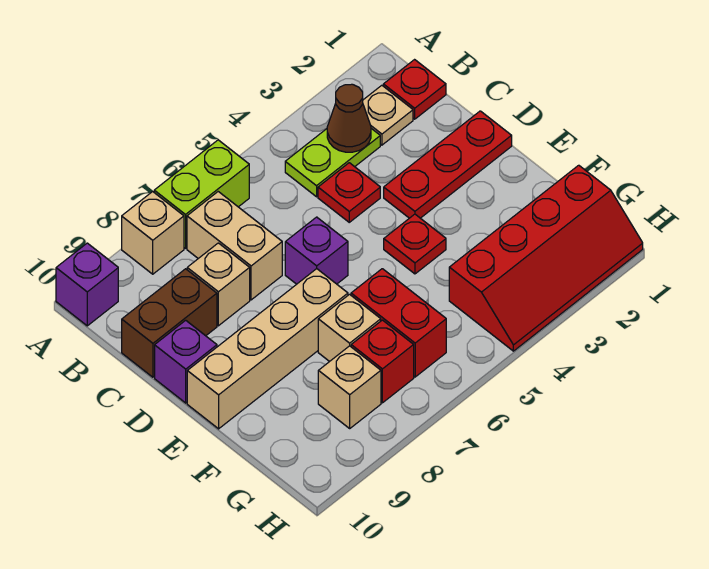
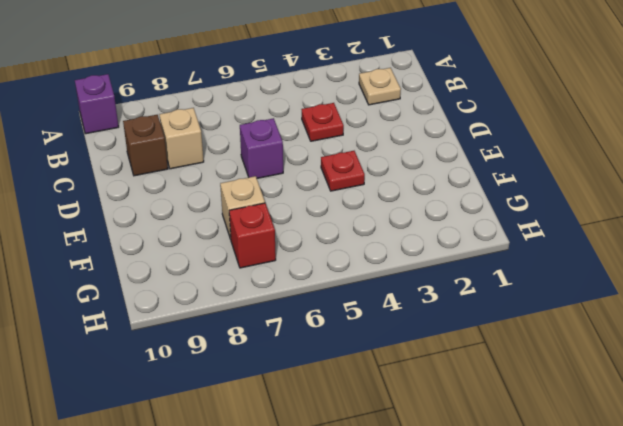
brown 1x1 brick [123,115,168,176] -> brown 1x2 brick [122,269,217,377]
none -> lime 1x2 brick [154,140,249,248]
none -> tan 1x1 brick [122,192,184,274]
none -> red 1x1 plate [383,60,446,119]

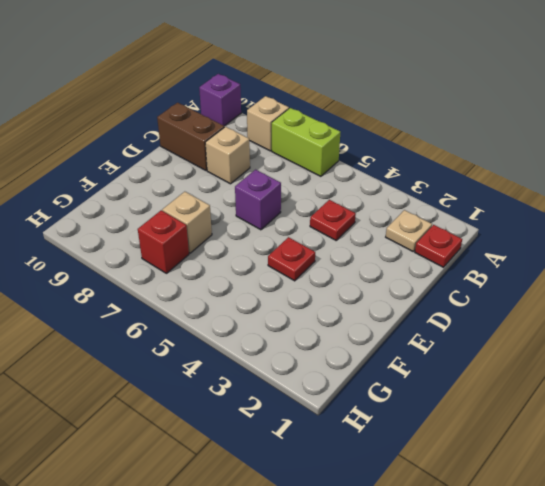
none -> lime 1x2 plate [285,128,380,197]
none -> tan 1x2 brick [187,192,282,300]
none -> red 1x3 plate [384,111,512,218]

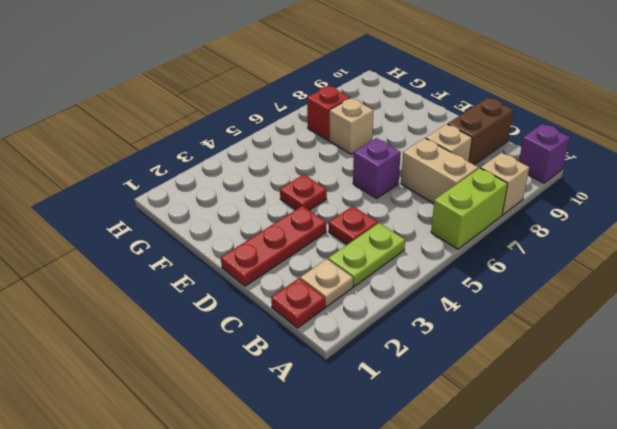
none -> purple 1x1 brick [155,320,217,403]
none -> tan 1x4 brick [187,269,348,429]
none -> red 1x2 brick [351,269,446,377]

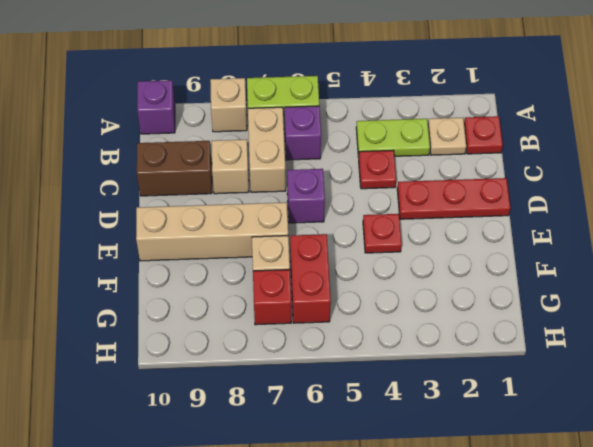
purple 1x1 brick [285,106,321,160] -> purple 1x1 brick moved to [155,320,217,403]
none -> red 2x4 slope [449,165,643,351]
none -> tan 1x1 brick [318,346,381,428]
none -> brown 1x1 cone [327,84,371,152]

